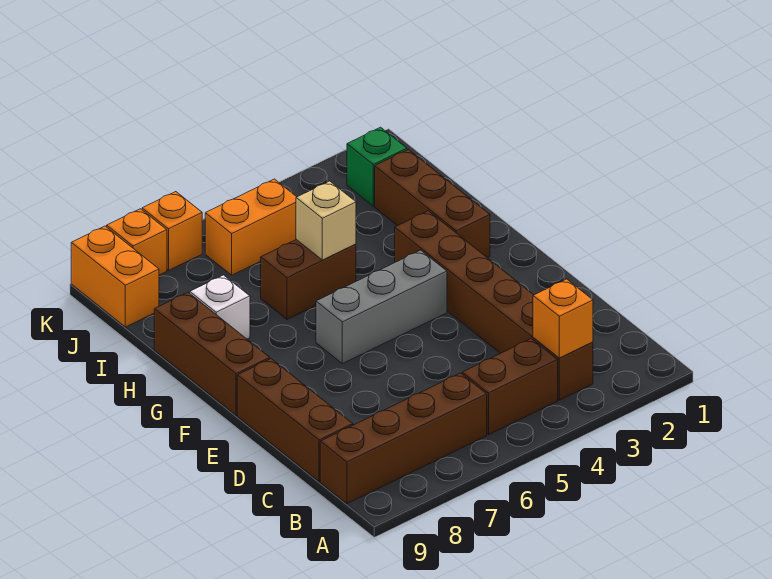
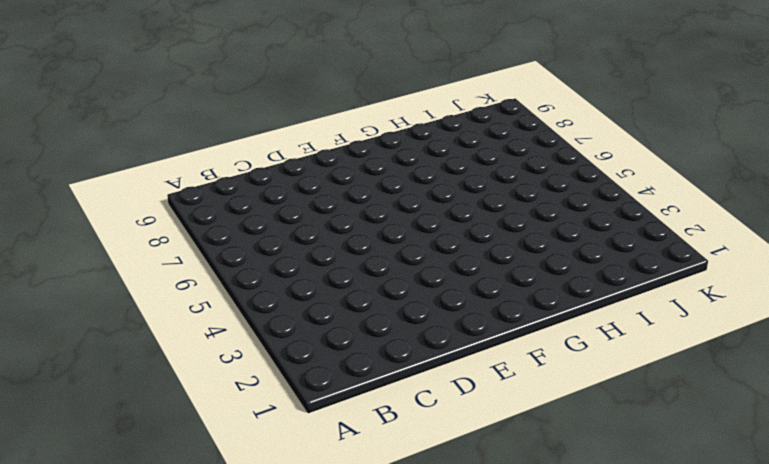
none -> brown 1x6 brick [395,211,593,400]
none -> brown 1x2 brick [462,339,558,435]
none -> brown 1x4 brick [320,373,487,504]

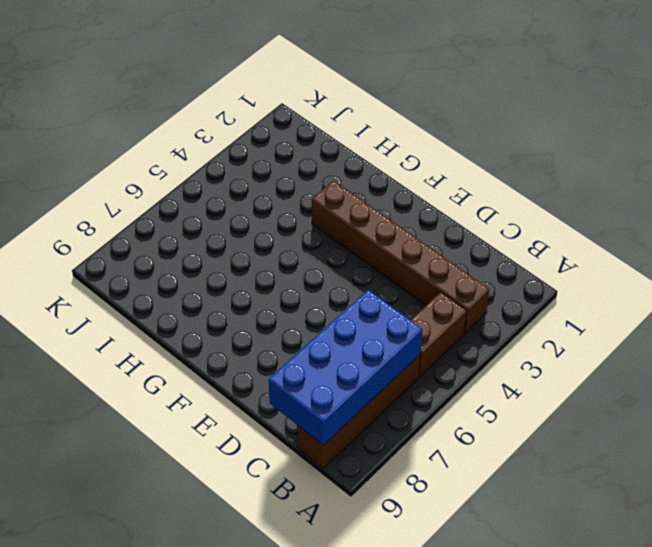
blue 2x4 brick [269,290,423,445] -> none
none -> brown 1x3 brick [237,359,353,482]
none -> grey 1x3 brick [316,250,447,364]
none -> brown 1x3 brick [154,293,270,415]

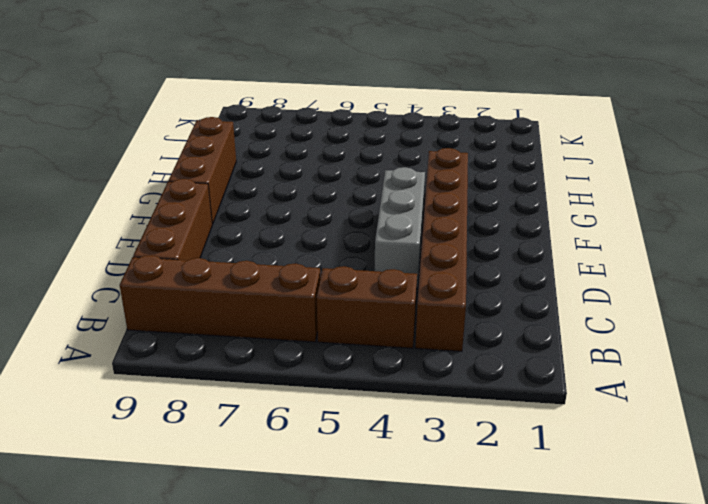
grey 1x3 brick [375,167,425,288] -> grey 1x3 brick turned to [316,250,447,364]
none -> brown 1x3 brick [375,149,490,258]
none -> brown 1x2 brick [261,240,356,319]
none -> white 1x1 brick [190,275,250,339]

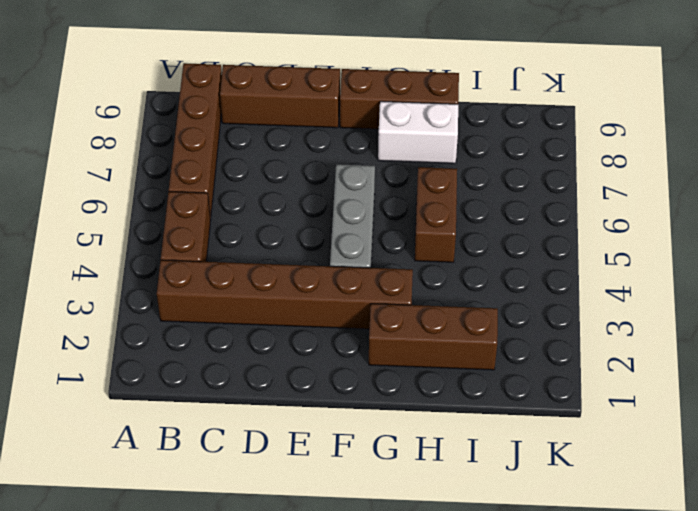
white 1x2 brick [378,101,458,163] -> white 1x1 brick [190,275,250,339]
none -> green 1x1 brick [347,127,407,206]
none -> orange 1x2 brick [205,179,296,275]
none -> orange 1x2 brick [71,226,159,327]

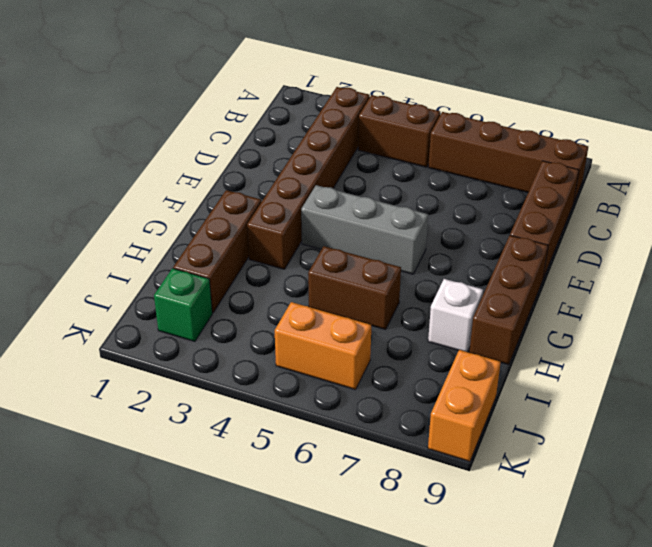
none -> orange 1x1 brick [142,192,202,270]
none -> orange 1x1 brick [107,209,167,275]
none -> orange 1x1 brick [533,279,593,358]

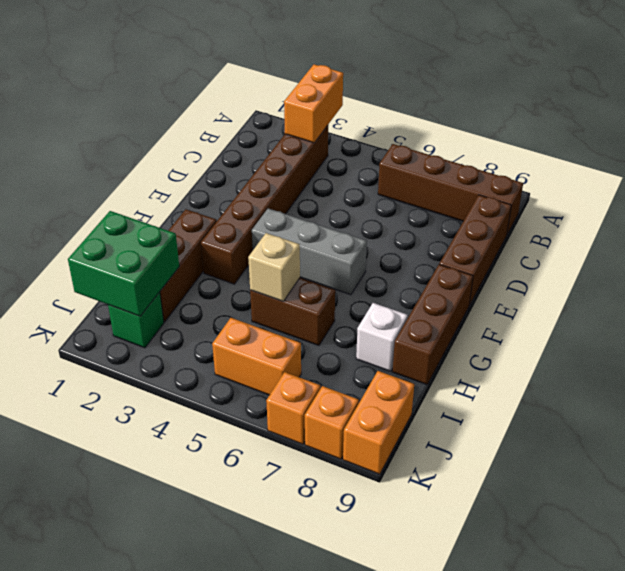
orange 1x2 brick [284,64,343,143] -> orange 1x1 brick [533,279,593,358]
green 2x2 brick [68,211,179,316] -> none
none -> brown 1x2 brick [462,339,558,435]

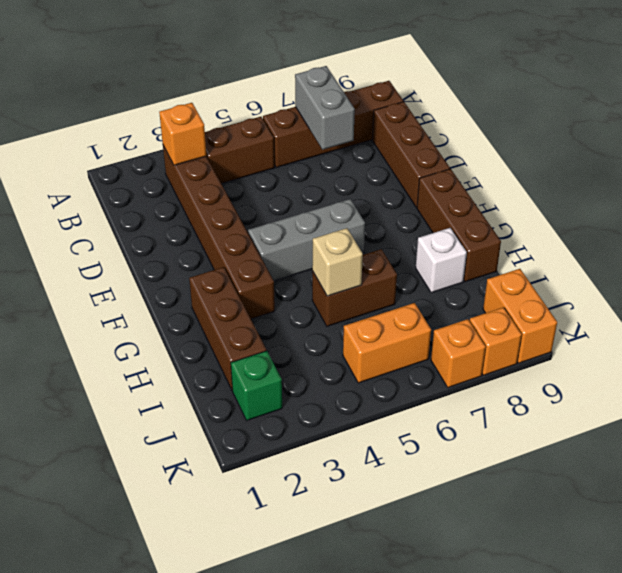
grey 1x2 brick [295,66,355,150] -> none

